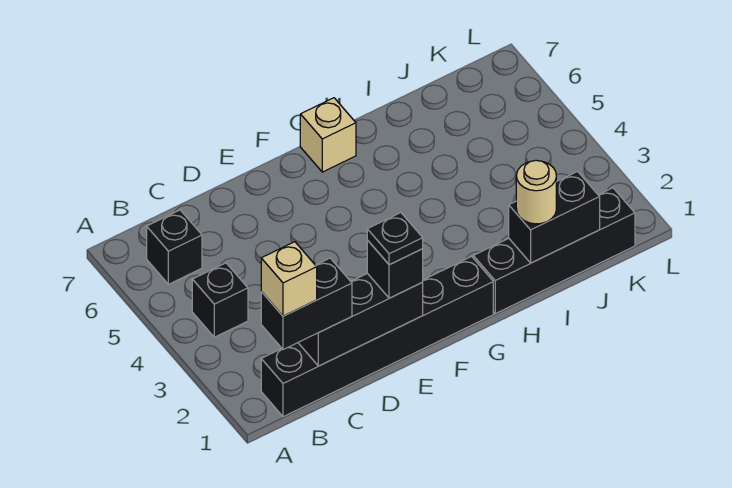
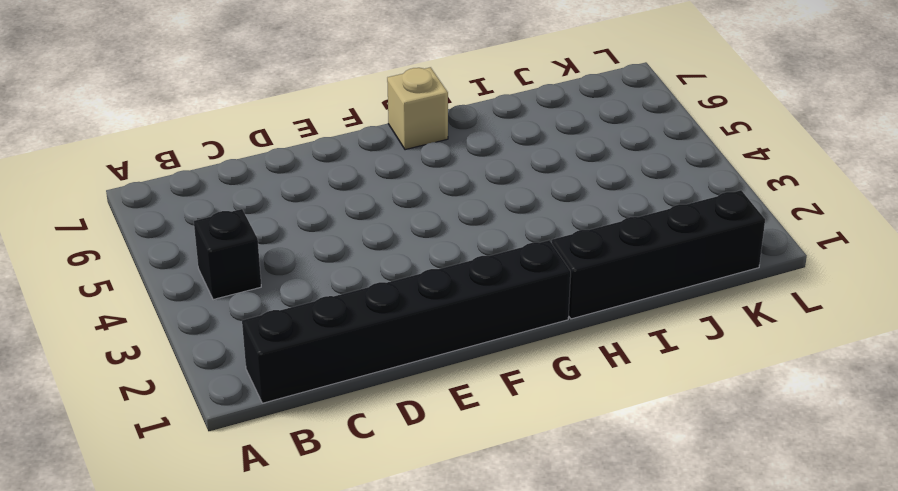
none -> black 1x1 brick [147,210,202,284]
none -> black 1x3 brick [298,273,423,366]
none -> black 1x2 brick [509,171,600,263]

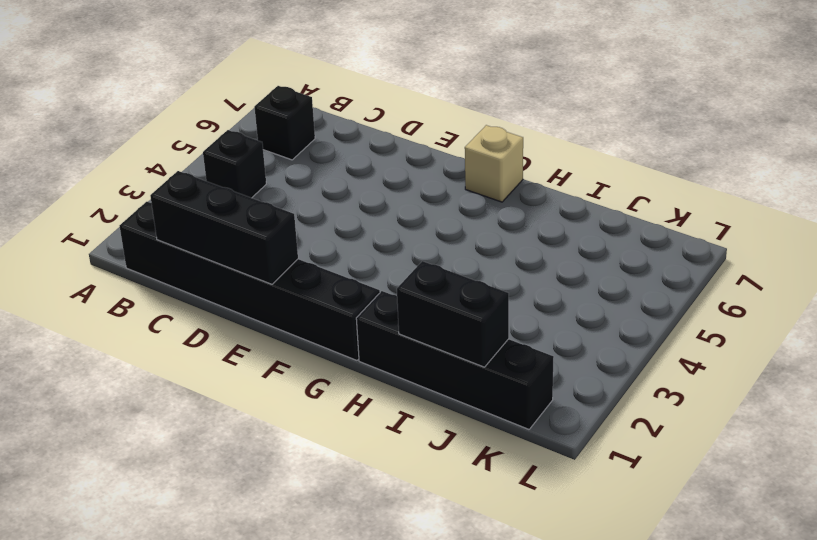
none -> black 1x2 brick [261,258,352,350]
none -> black 1x1 brick [367,240,423,298]
none -> tan 1x1 round brick [516,160,556,224]

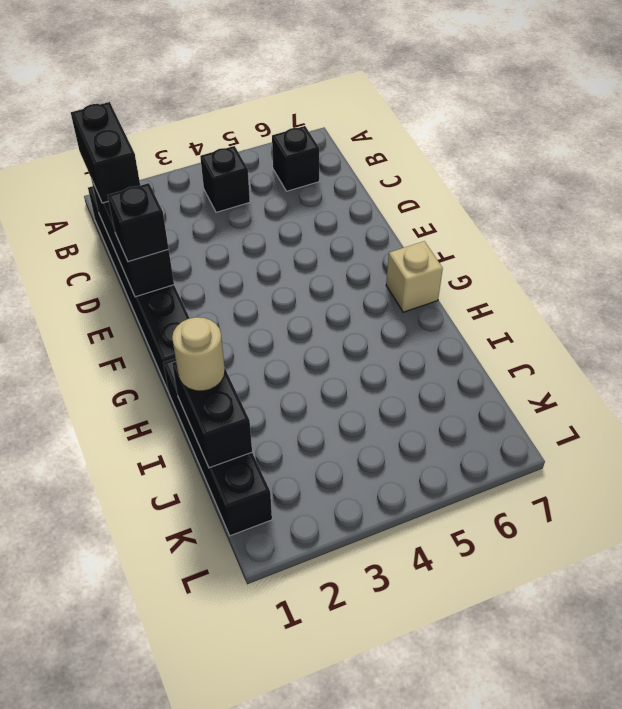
none -> tan 1x1 brick [261,242,317,316]
none -> black 1x1 plate [367,213,423,265]

